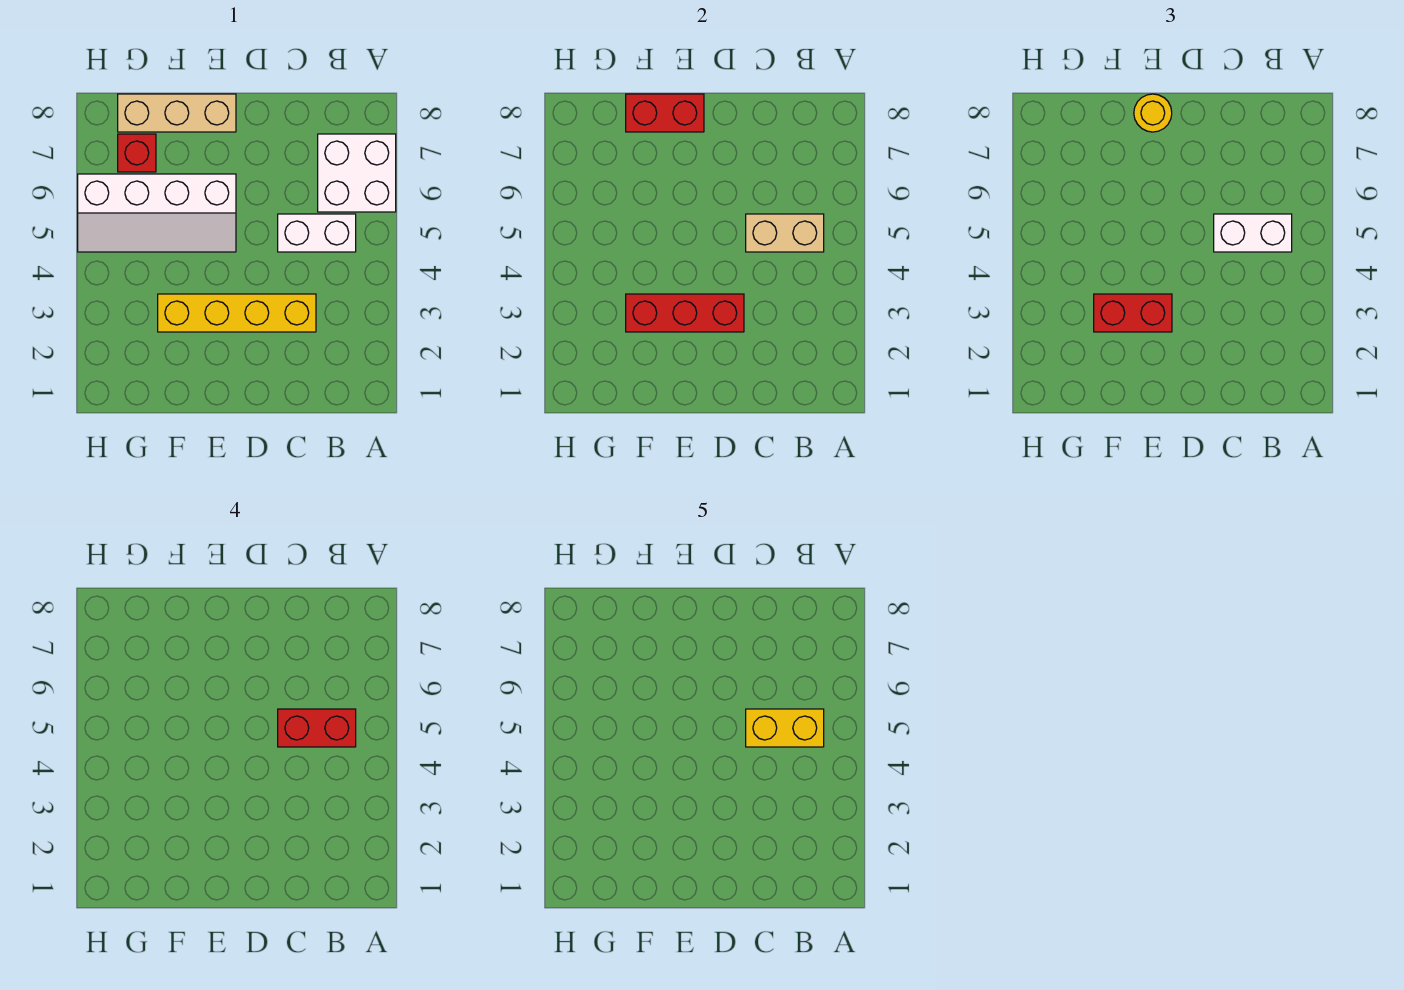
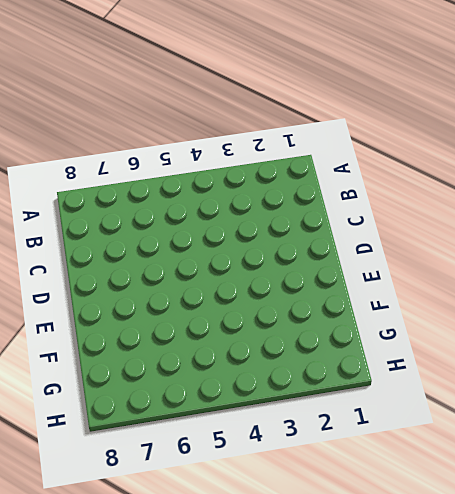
none -> white 2x2 brick [318,134,396,212]
none -> white 1x2 brick [278,214,356,252]
none -> yellow 1x4 brick [158,294,316,332]

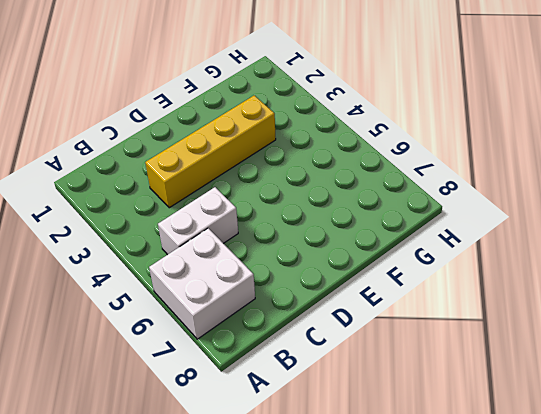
none -> white 2x4 slope [78,174,236,252]
none -> tan 1x3 brick [118,94,236,132]
none -> red 1x1 brick [118,134,156,172]

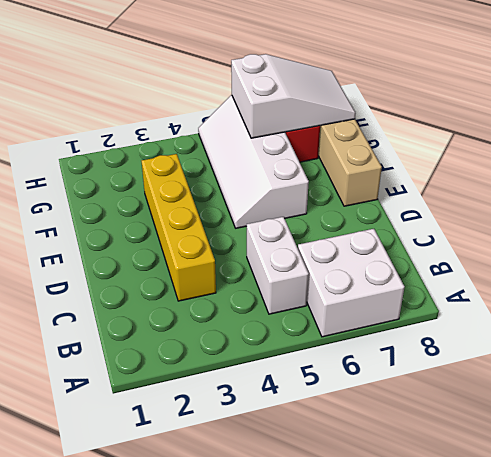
white 2x3 slope [231,54,356,138] -> none
none -> tan 1x2 brick [746,214,824,252]
none -> red 1x3 brick [626,294,744,332]
none -> red 1x2 brick [626,94,704,132]

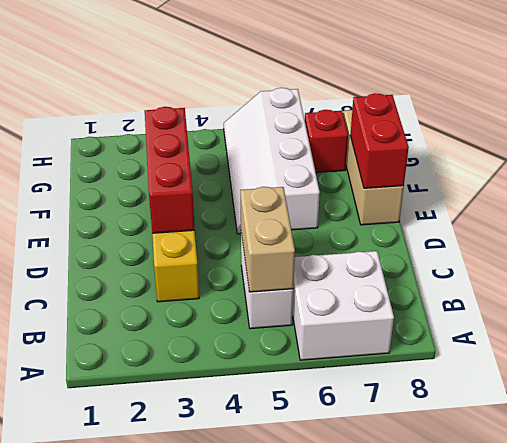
none -> white 1x2 brick [1214,214,1292,252]
none -> red 1x2 brick [1094,294,1172,332]
none -> yellow 1x1 round brick [1134,94,1172,132]

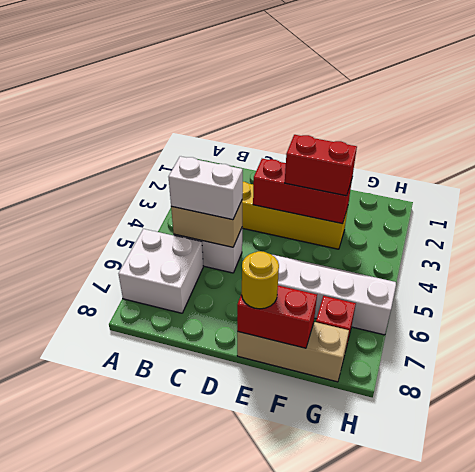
none -> red 1x2 brick [278,709,356,747]
none -> yellow 1x2 brick [746,709,824,747]

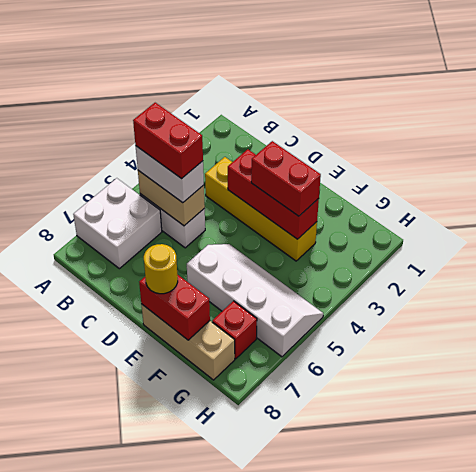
none -> yellow 1x2 brick [746,709,824,747]

